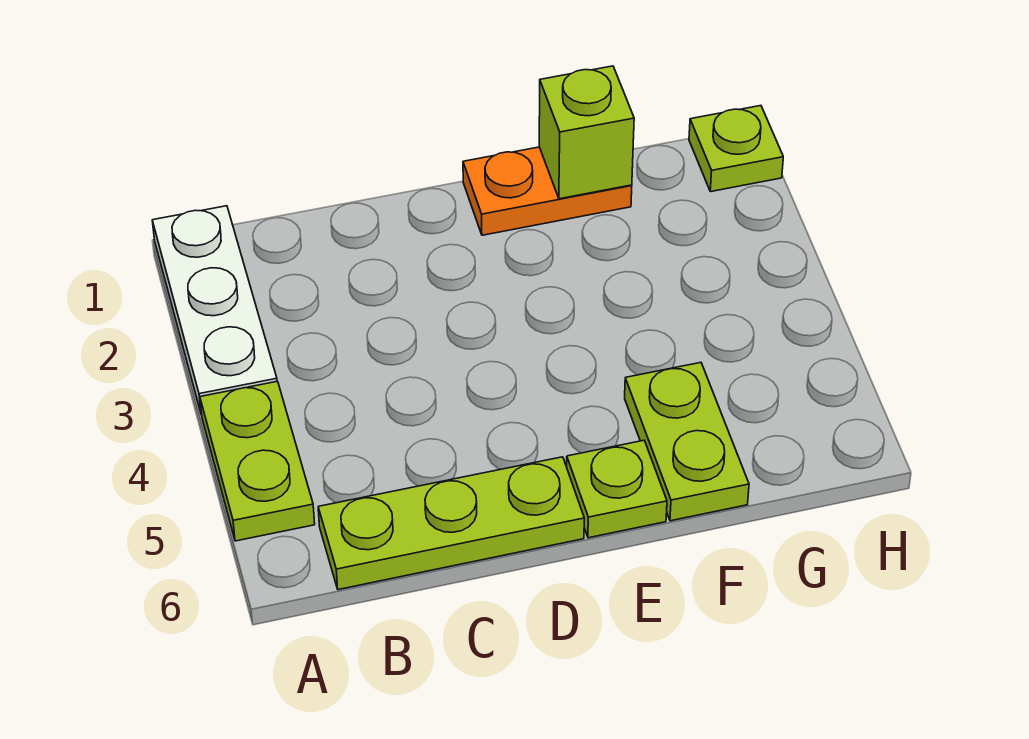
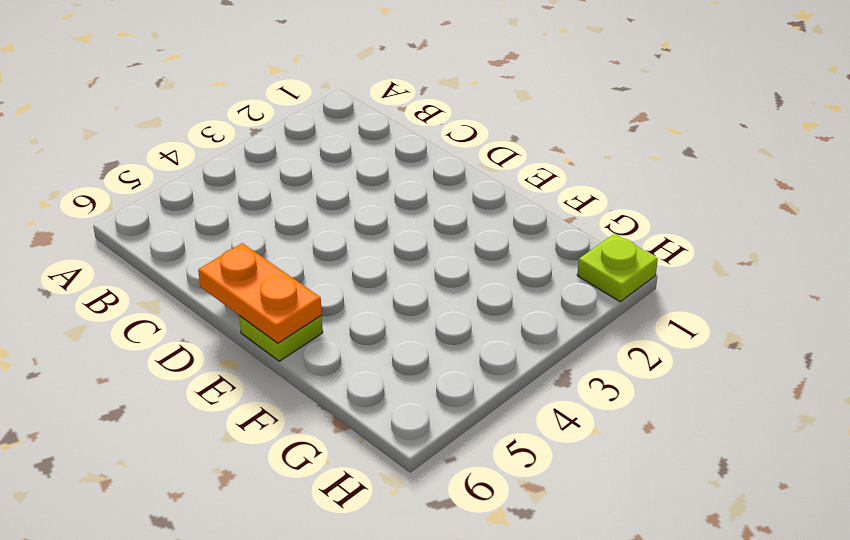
orange 1x2 plate [198,243,322,343] -> orange 1x2 plate moved to [463,147,632,235]
none -> white 1x3 plate [152,206,277,415]
none -> lime 1x2 plate [200,381,315,541]

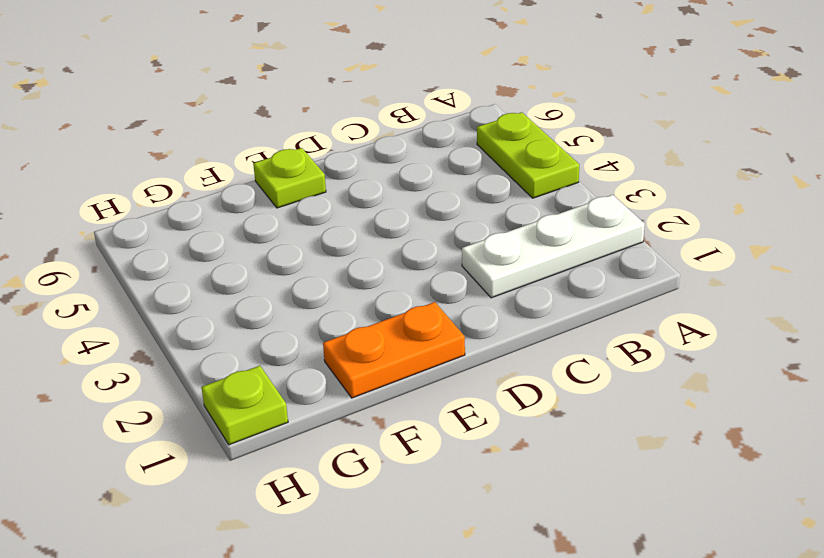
white 1x3 plate [462,195,645,298] -> white 1x3 plate turned to [152,206,277,415]
none -> lime 1x3 plate [318,457,584,590]
none -> lime 1x2 plate [625,363,749,521]

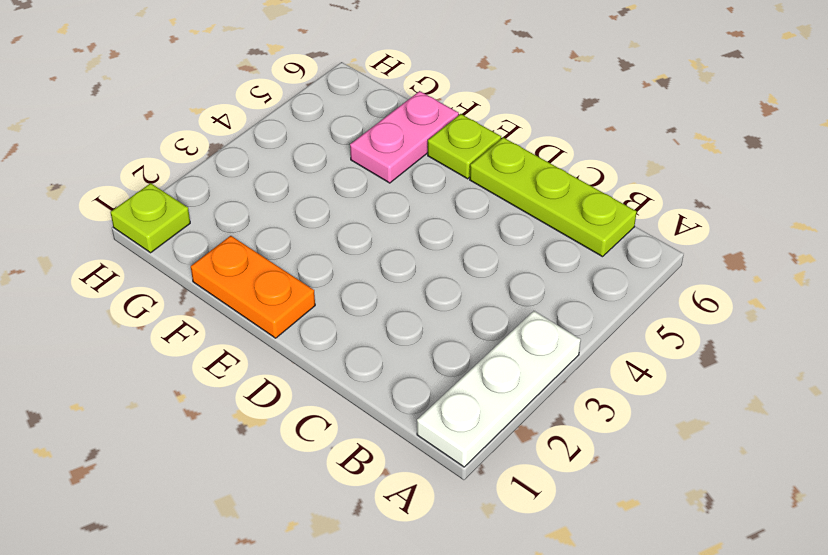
pink 1x2 plate [350,91,459,183] -> lime 1x2 plate [625,363,749,521]
none -> lime 1x2 plate [200,381,315,541]
none -> lime 1x1 brick [539,66,634,199]

